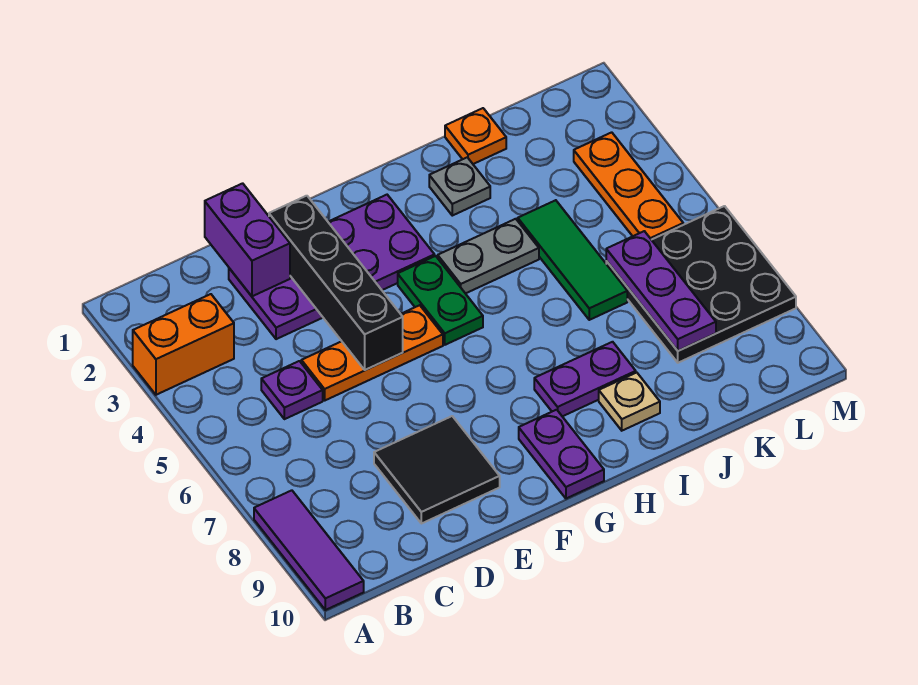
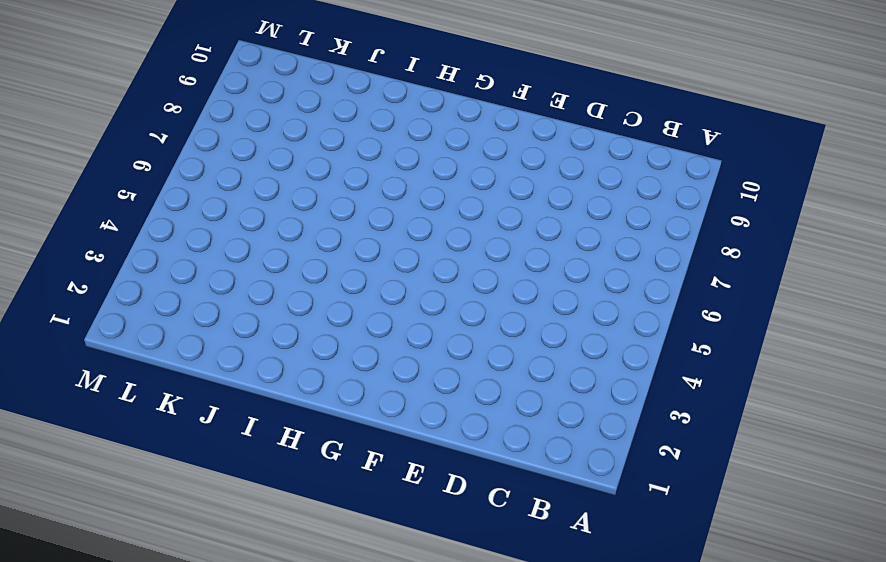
none -> orange 1x2 brick [133,294,234,395]
none -> purple 1x3 tile [254,490,364,610]
none -> purple 1x1 plate [261,361,323,419]

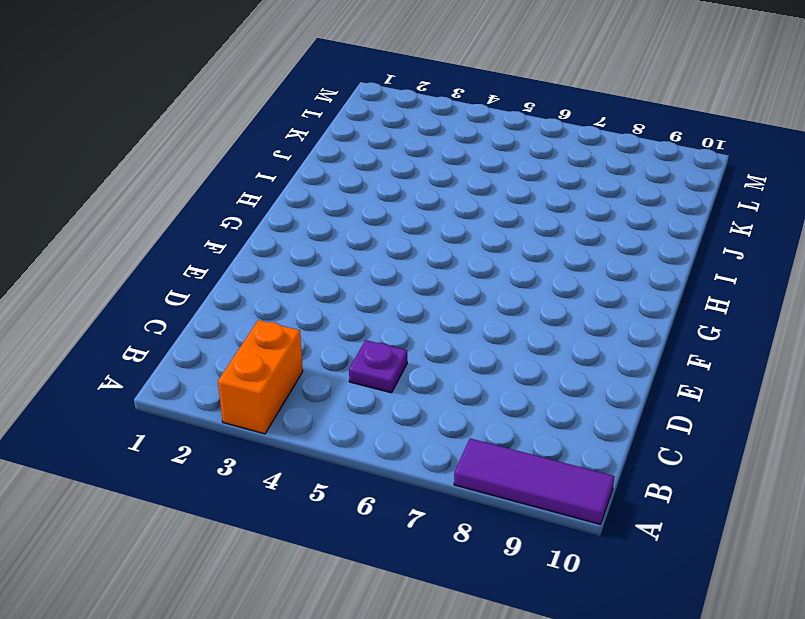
none -> purple 2x4 plate [229,195,435,339]
none -> orange 1x3 plate [301,305,443,400]
none -> black 2x2 tile [374,416,500,524]

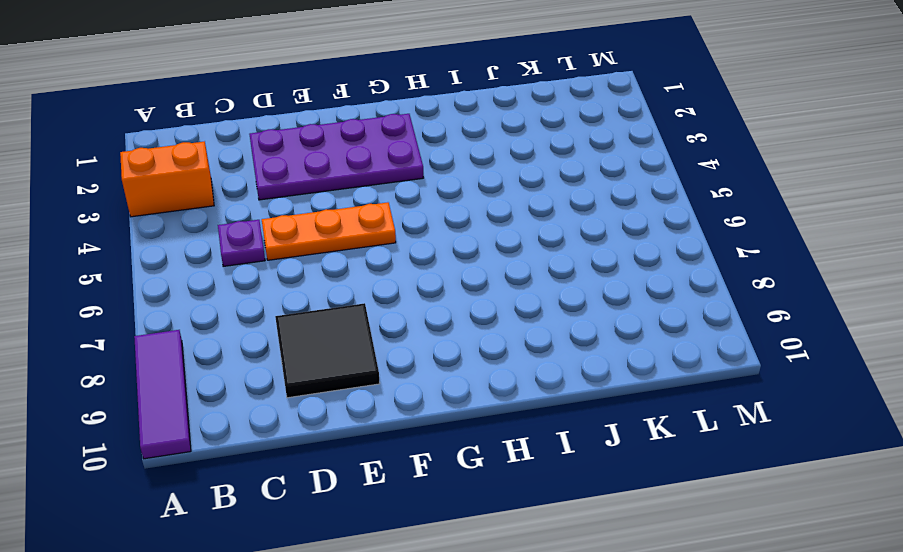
none -> green 1x2 plate [398,256,483,345]
none -> purple 1x2 plate [519,410,604,499]
none -> grey 1x2 plate [438,219,539,294]

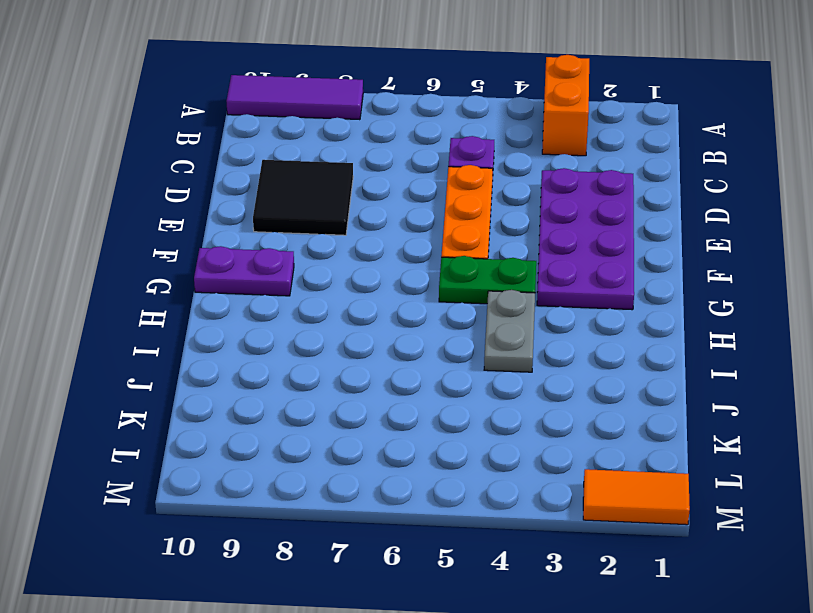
orange 1x2 tile [583,469,690,525] -> none
none -> purple 1x2 plate [534,342,636,416]
none -> grey 1x1 plate [429,157,490,216]
none -> tan 1x1 plate [599,373,660,431]

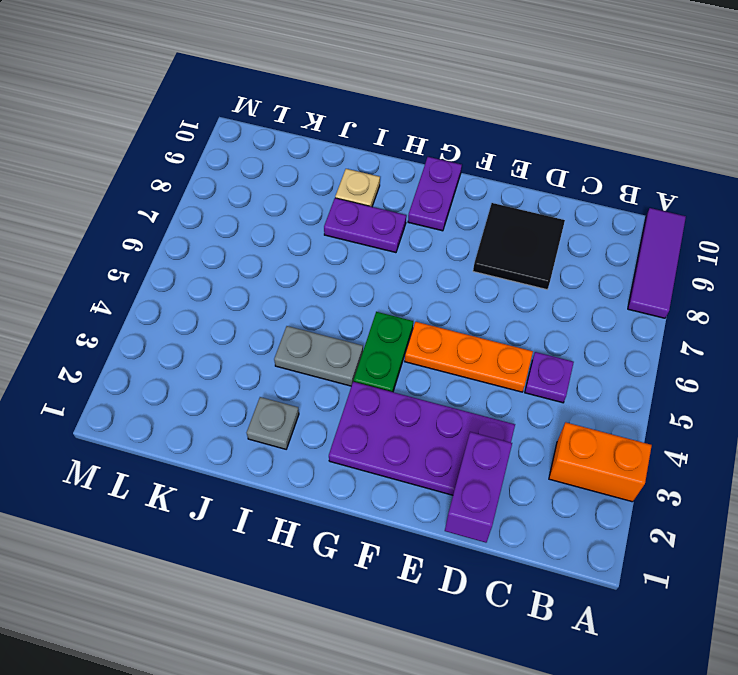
none -> orange 1x1 plate [445,108,506,164]
none -> green 1x3 tile [518,200,627,320]
none -> black 3x3 plate [606,206,796,363]

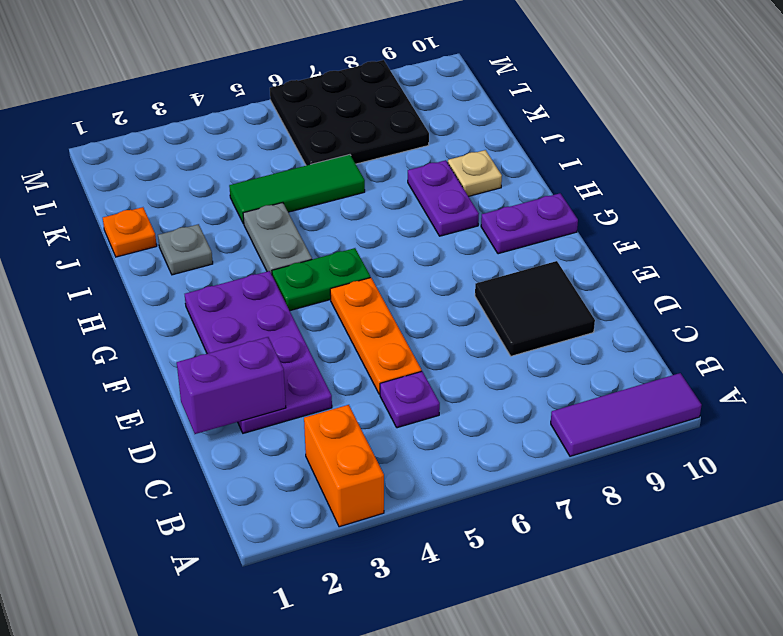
none -> orange 1x3 plate [574,132,683,240]
none -> black 1x4 brick [269,196,403,370]
none -> purple 1x3 plate [606,231,716,351]

